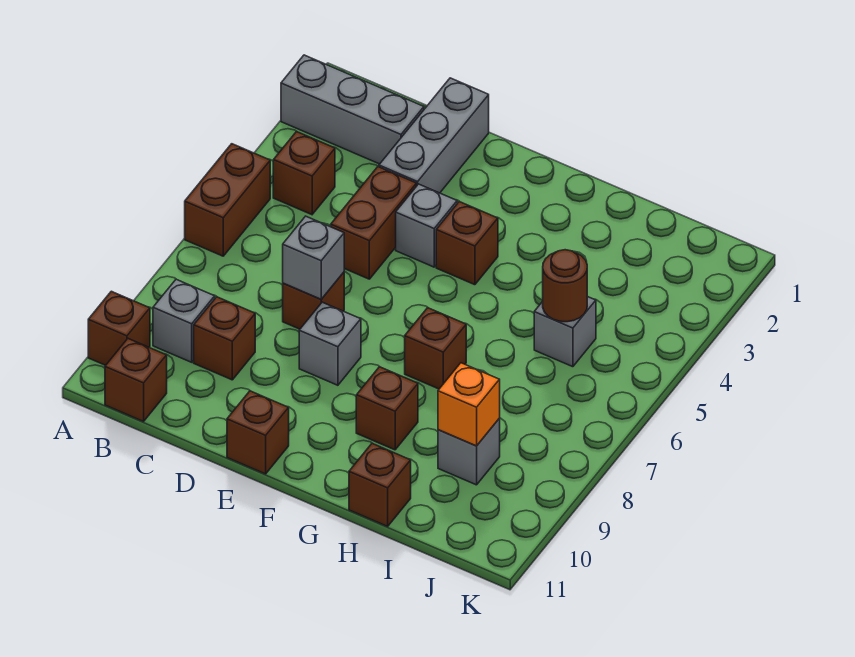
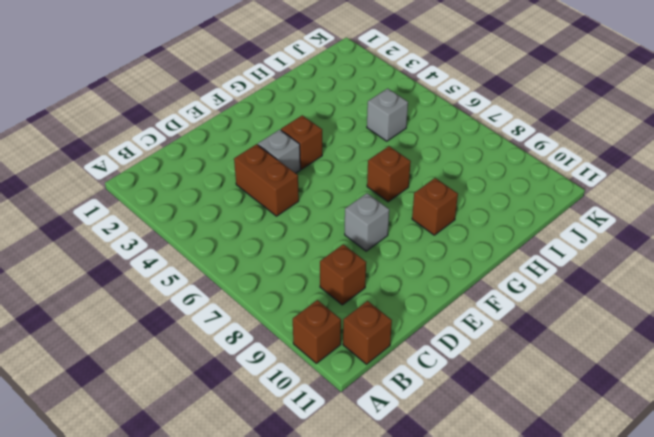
none -> grey 1x3 brick [281,55,424,164]
none -> brown 1x2 brick [185,144,270,256]
none -> brown 1x1 brick [273,132,335,215]

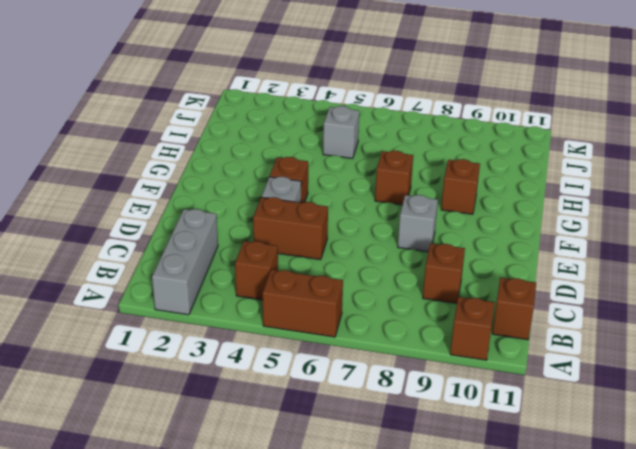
none -> grey 1x1 brick [153,279,215,362]
none -> grey 1x3 brick [379,78,489,193]
none -> brown 1x1 brick [283,272,344,329]

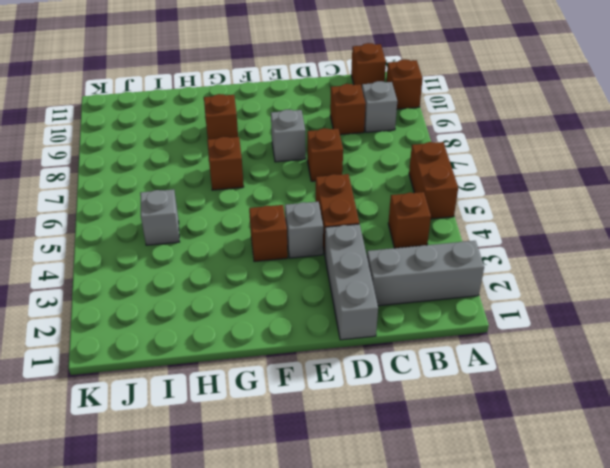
none -> brown 1x1 brick [227,391,289,474]
none -> brown 1x1 brick [349,443,411,526]
none -> grey 1x1 brick [438,419,500,485]

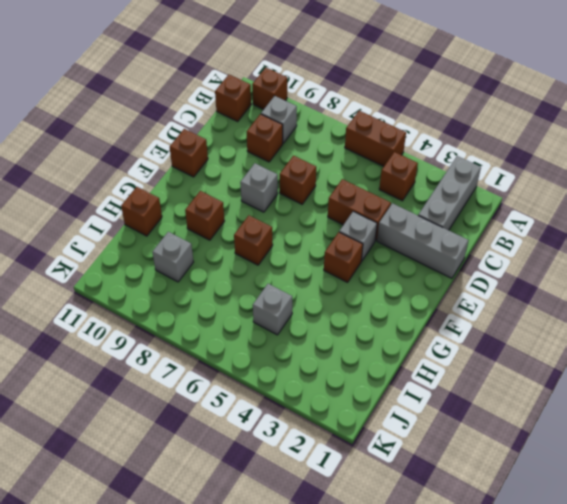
none -> grey 1x1 brick [283,216,344,299]
none -> brown 1x1 round brick [543,250,587,322]
none -> orange 1x1 brick [438,363,500,446]

